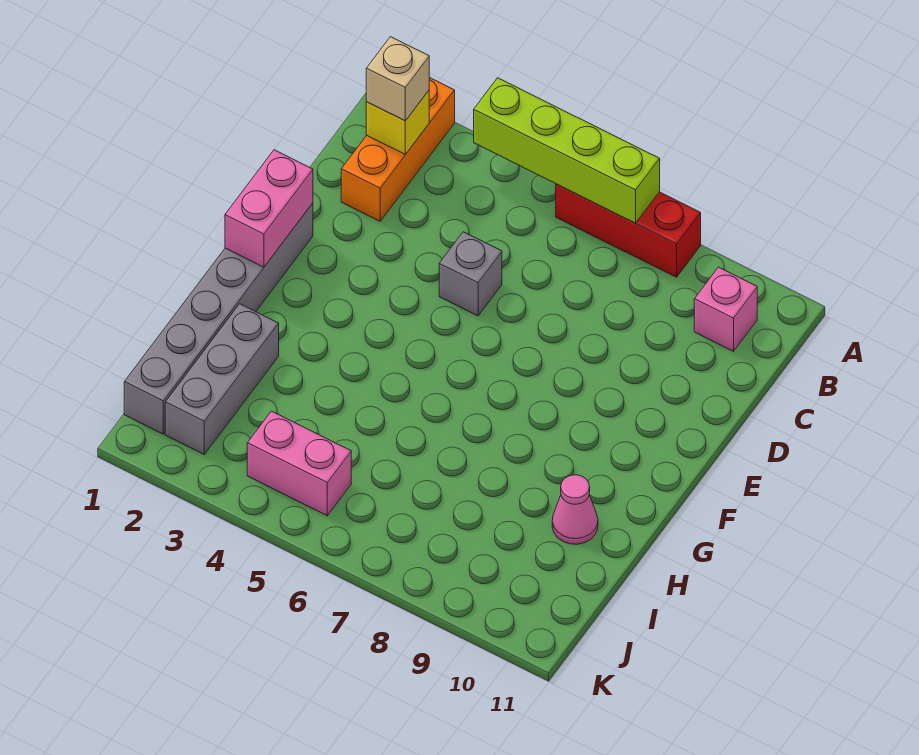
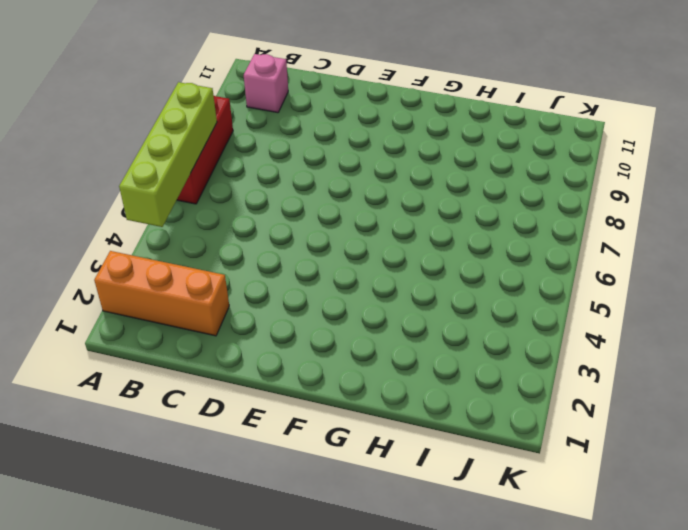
none -> grey 1x1 brick [439,232,502,316]
none -> grey 1x6 brick [124,203,313,434]
none -> grey 1x3 brick [165,304,279,454]

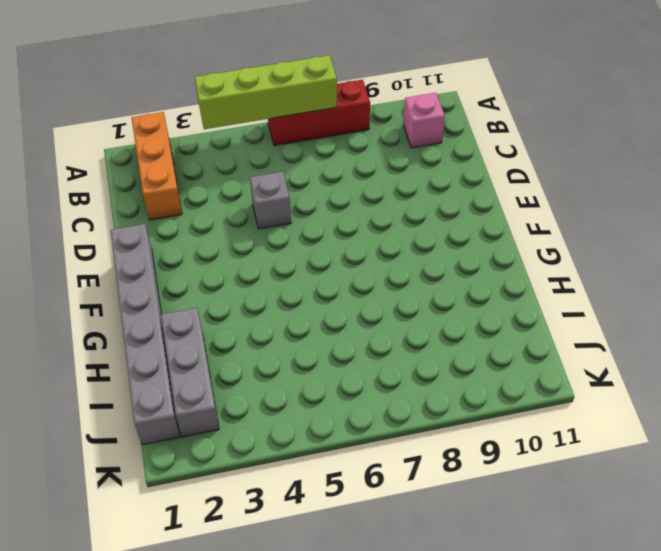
none -> pink 1x1 cone [552,475,598,544]
none -> pink 1x2 brick [247,411,351,516]
none -> yellow 1x1 brick [366,91,429,154]

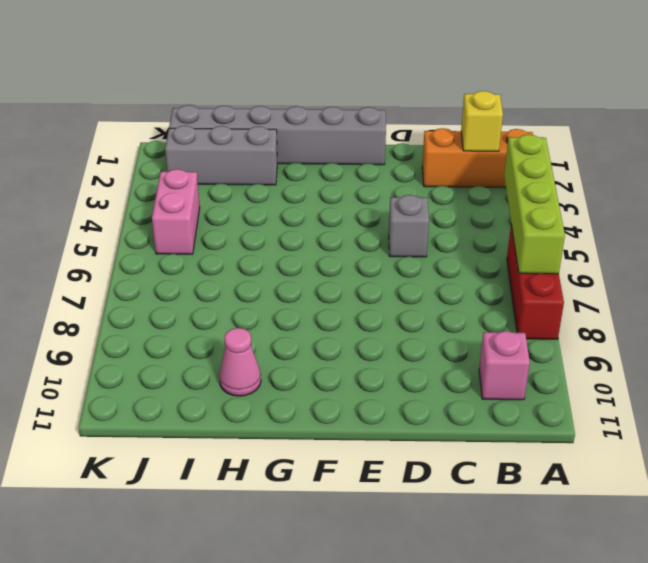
none -> pink 1x2 brick [225,150,313,267]
none -> tan 1x1 brick [366,37,429,121]

